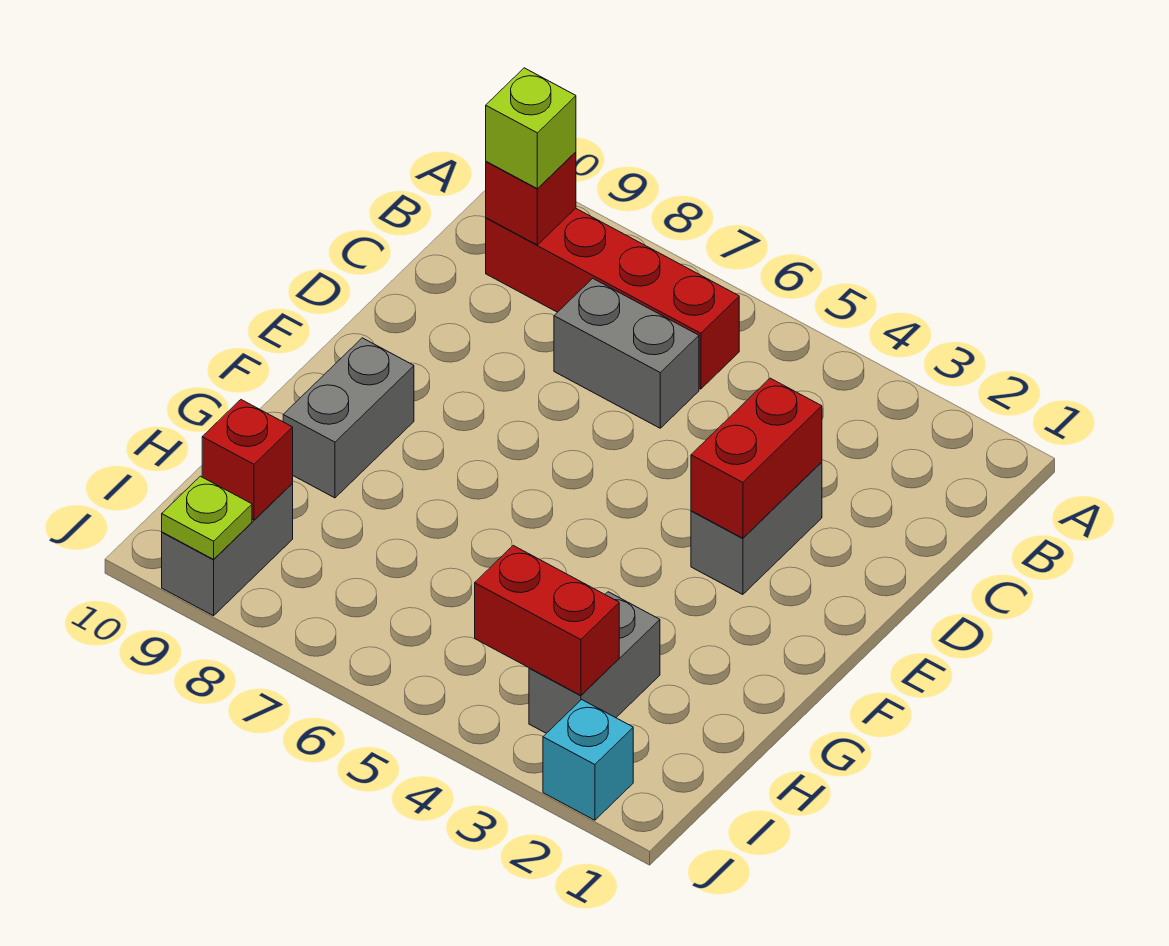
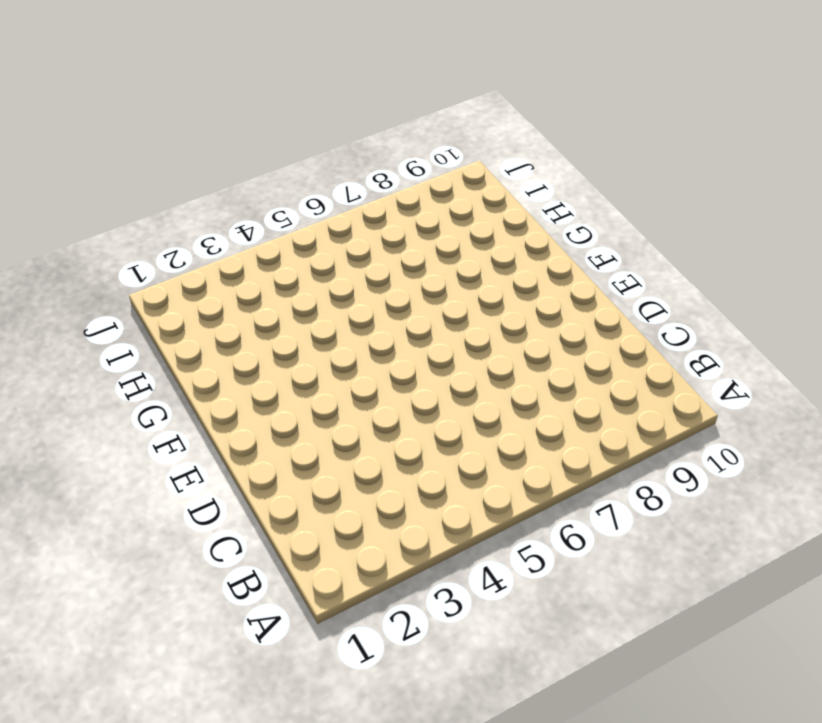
none -> red 1x4 brick [486,208,739,389]
none -> grey 1x2 brick [554,278,699,428]
none -> grey 1x2 brick [691,462,822,595]

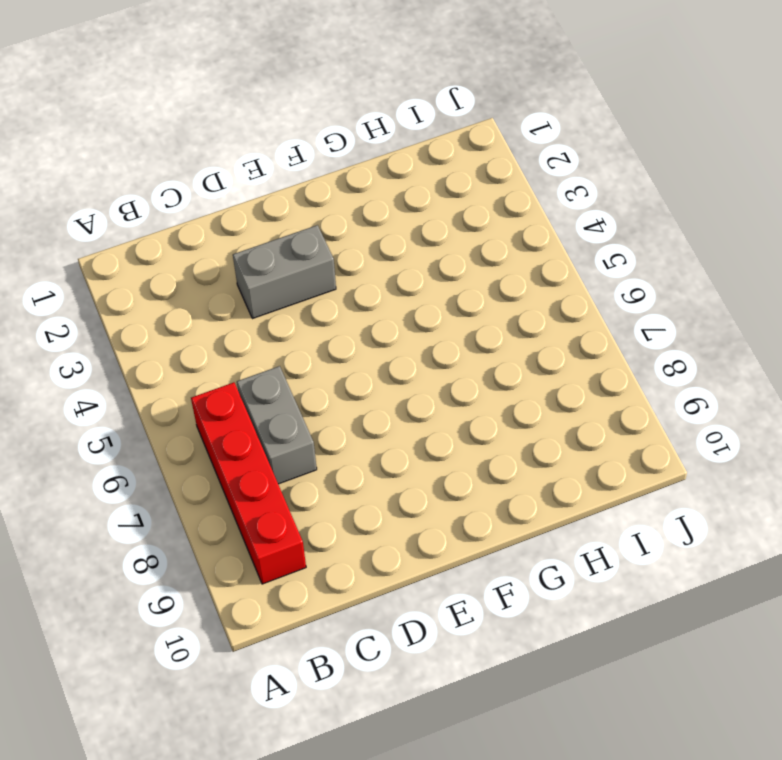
none -> grey 1x2 brick [283,338,414,498]
none -> grey 1x2 brick [529,592,660,733]
none -> grey 1x2 brick [162,484,293,616]

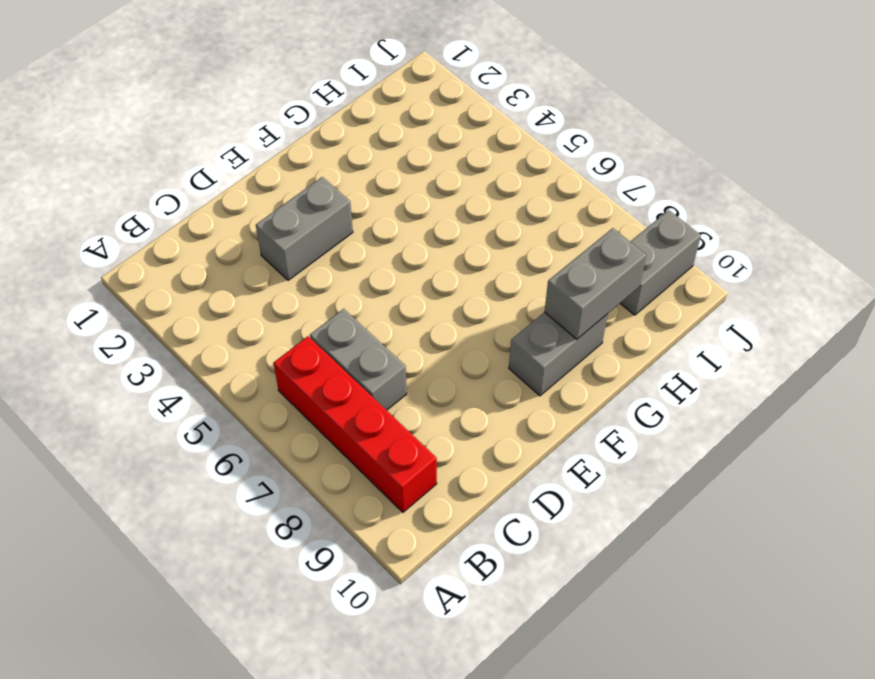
grey 1x2 brick [544,228,646,339] -> grey 1x2 brick moved to [529,592,660,733]
none -> cyan 1x1 brick [543,700,633,820]
none -> red 1x1 brick [486,152,576,245]
none -> red 1x2 brick [691,378,822,538]

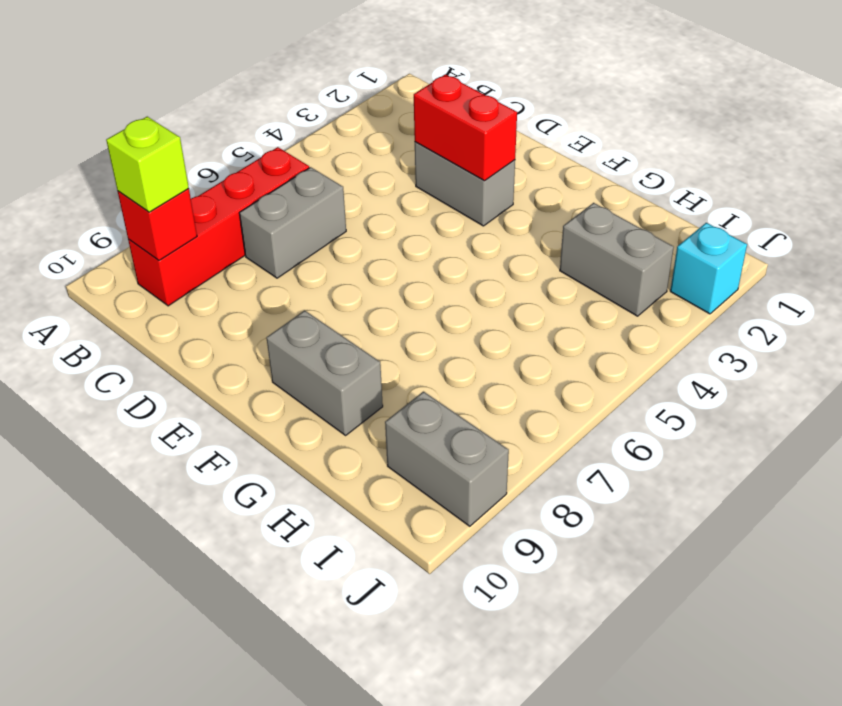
none -> red 1x2 brick [475,546,619,695]
none -> red 1x1 brick [202,400,293,520]
none -> lime 1x1 plate [162,476,252,559]

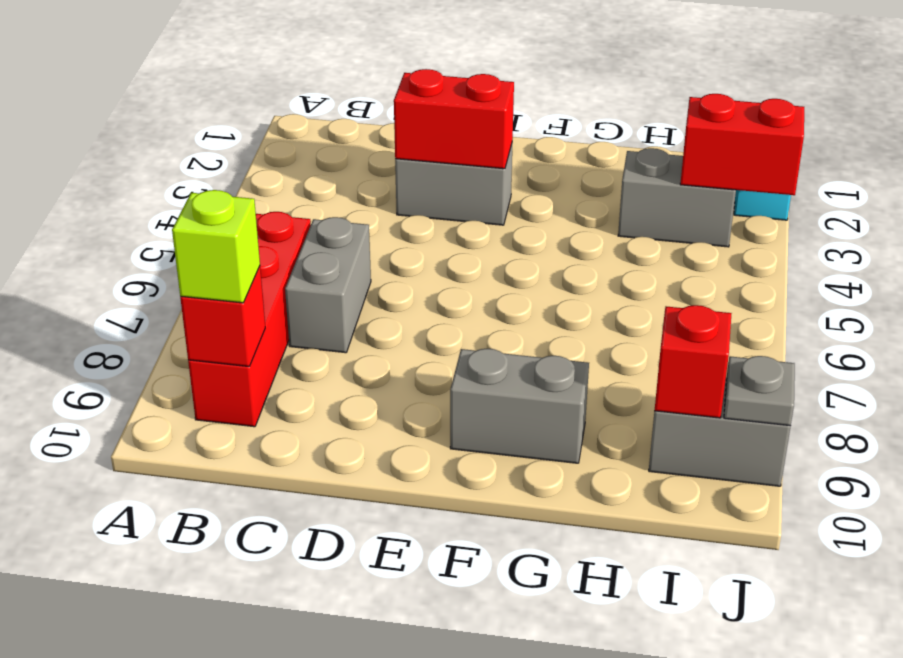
red 1x2 brick [680,94,804,195] -> red 1x2 brick turned to [475,546,619,695]
grey 1x1 plate [724,356,795,426] -> lime 1x1 plate [162,476,252,559]

